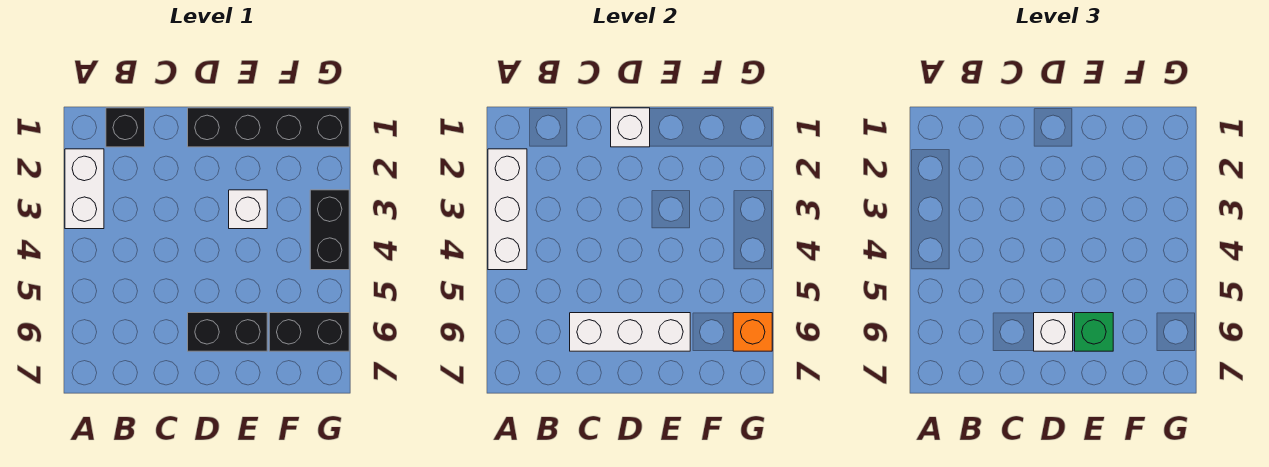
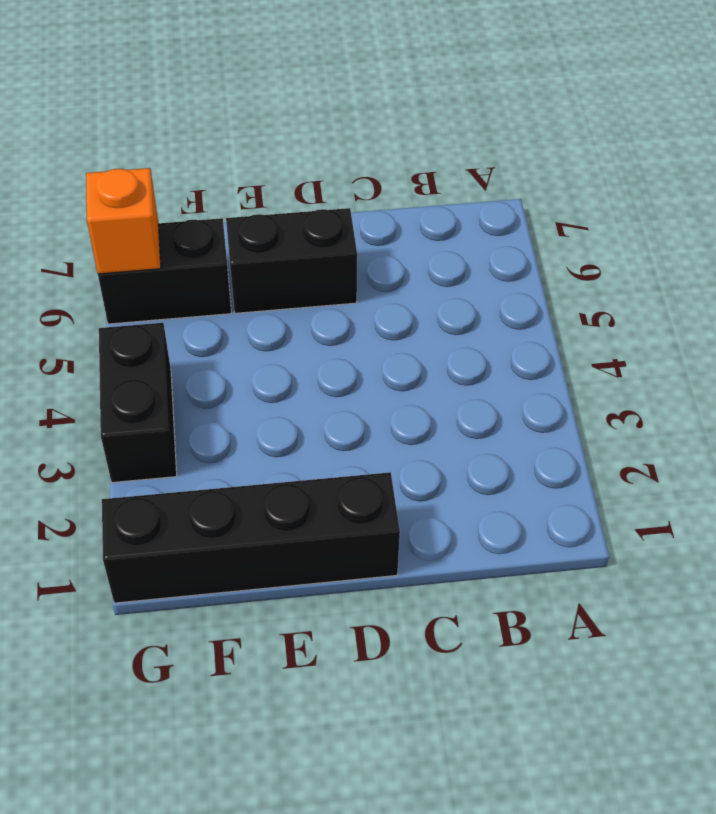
none -> white 1x2 brick [65,149,104,229]
none -> black 1x1 brick [106,108,145,147]
none -> white 1x1 brick [229,190,267,229]

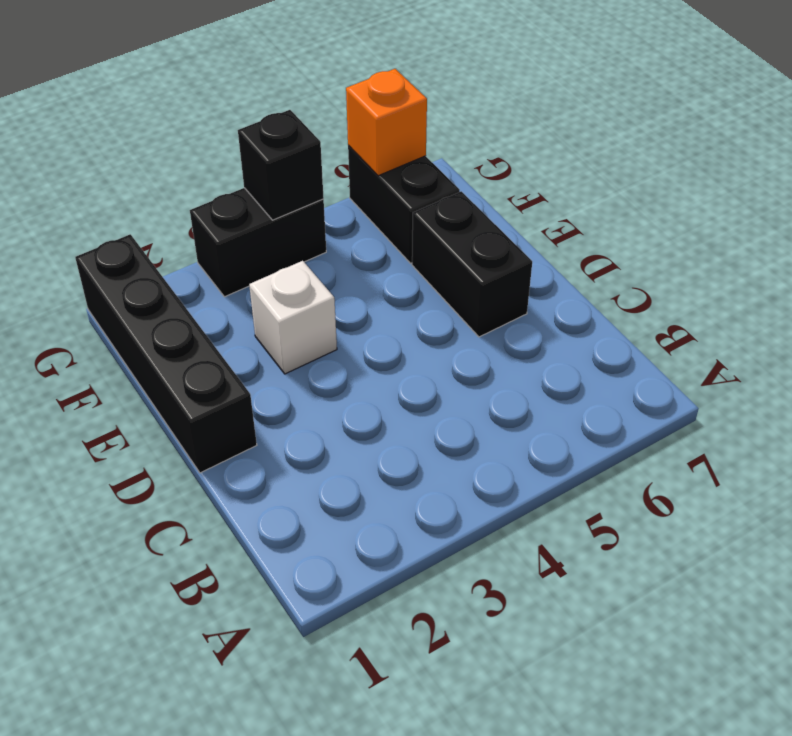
black 1x1 brick [238,110,324,220] -> black 1x1 brick moved to [106,108,145,147]
none -> white 1x2 brick [65,149,104,229]
none -> white 1x3 brick [488,149,527,270]
none -> white 1x3 brick [570,313,690,351]

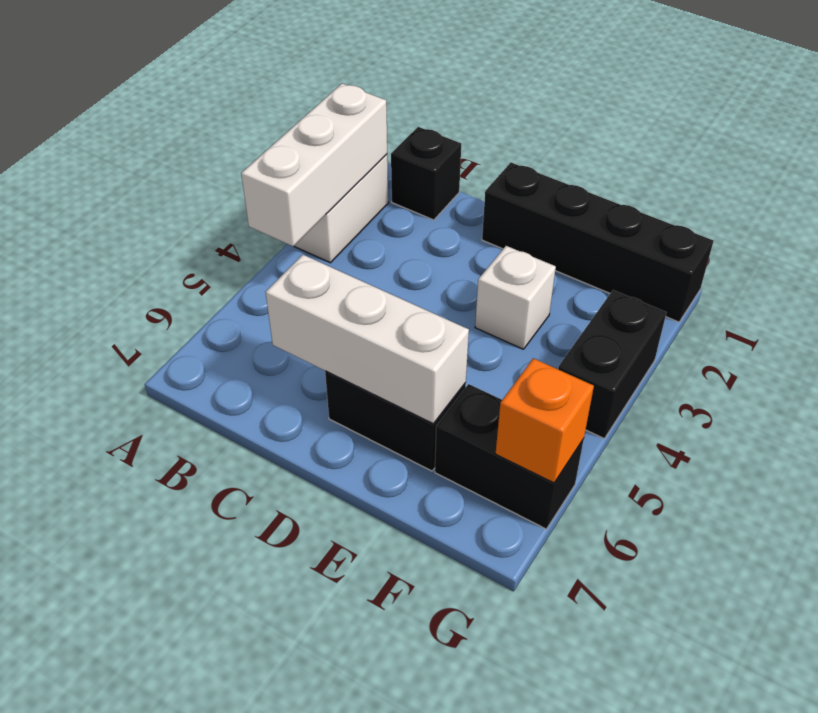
none -> white 1x1 brick [611,108,650,147]
none -> white 1x1 brick [1034,313,1073,351]
none -> green 1x1 brick [1075,313,1113,351]

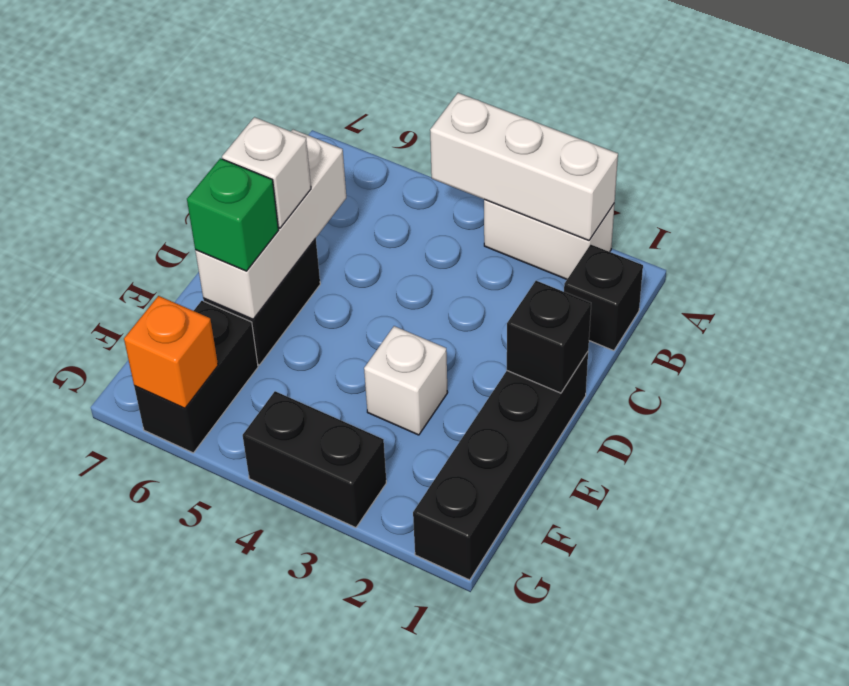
black 1x1 brick [507,281,591,393] -> white 1x1 brick [611,108,650,147]

